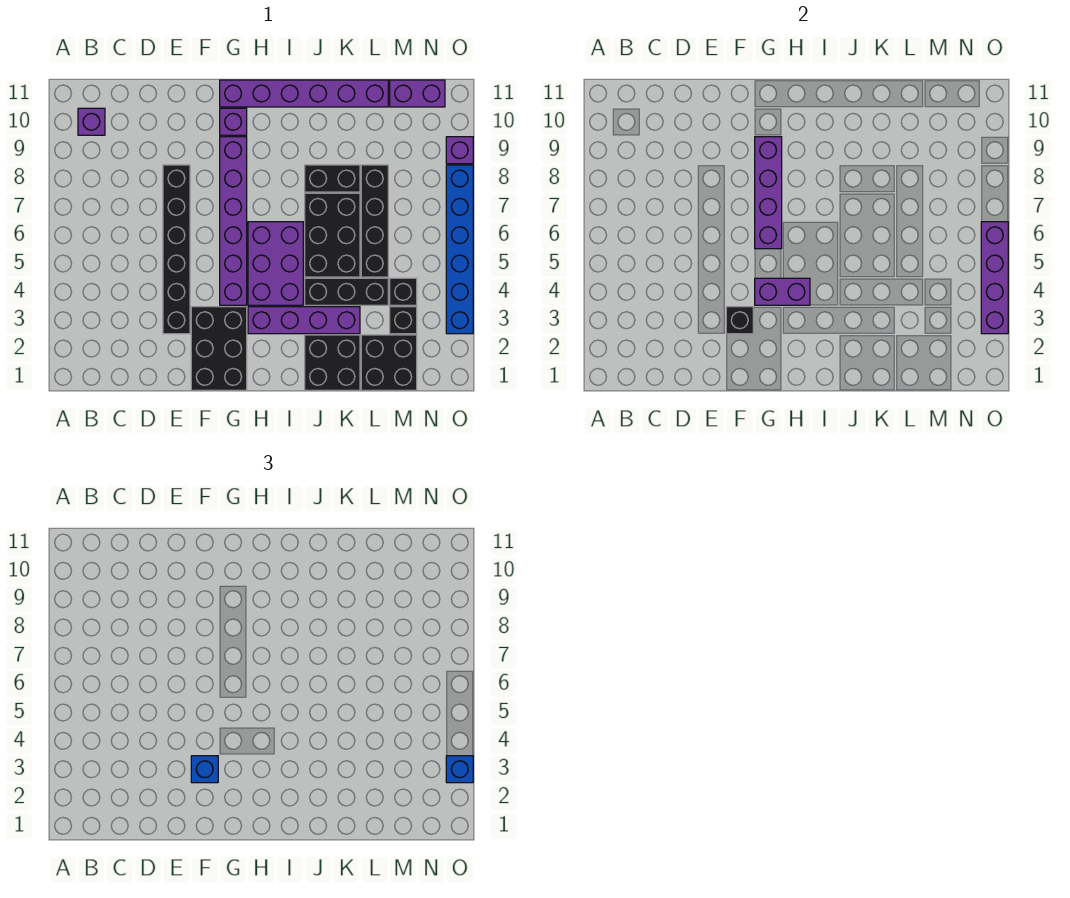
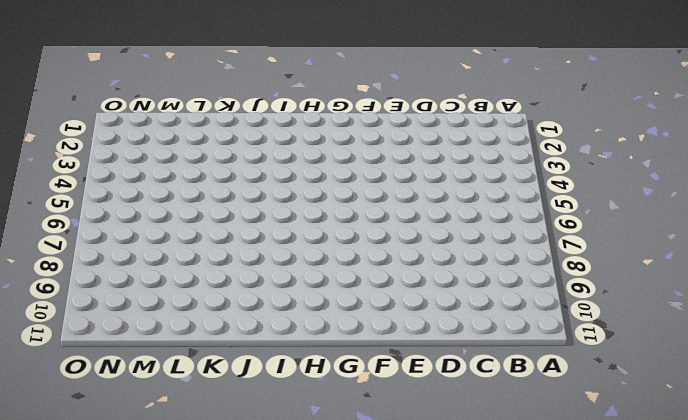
none -> purple 1x1 brick [78,108,105,135]
none -> black 1x6 brick [163,165,190,334]
none -> black 2x3 brick [191,307,247,390]

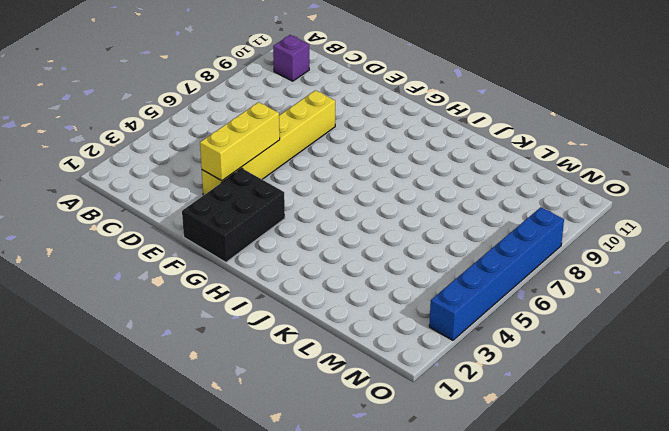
yellow 1x6 brick [202,90,335,195] -> black 1x6 brick [163,165,190,334]
yellow 1x3 brick [200,102,280,181] -> none
none -> purple 1x6 brick [220,137,247,305]
none -> purple 1x1 brick [220,108,247,135]
none -> purple 1x6 brick [220,80,388,107]

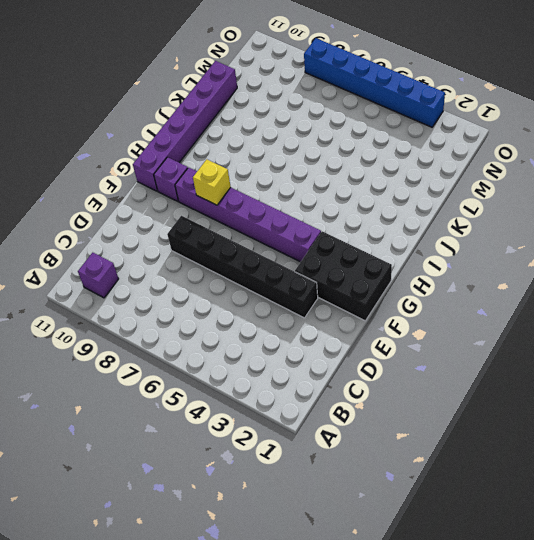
yellow 1x1 brick [193,159,231,205] -> purple 1x4 brick [755,137,782,249]
none -> purple 1x4 brick [248,307,360,334]
none -> purple 2x3 brick [248,222,303,305]
none -> black 2x2 brick [305,335,360,390]

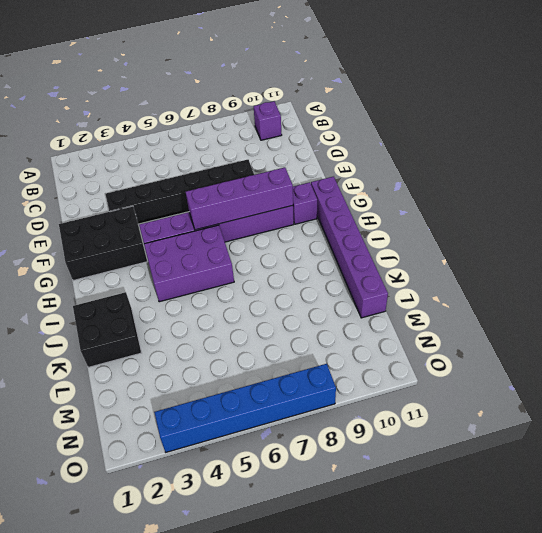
none -> purple 1x4 brick [248,307,360,334]
none -> black 1x3 brick [305,278,388,305]
none -> black 2x3 brick [305,193,360,277]

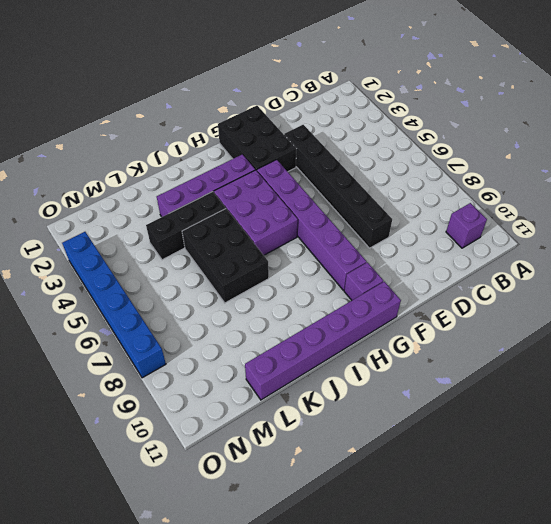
none -> black 2x2 brick [305,335,360,390]
none -> black 1x2 brick [305,165,360,192]
none -> black 2x2 brick [361,335,417,390]

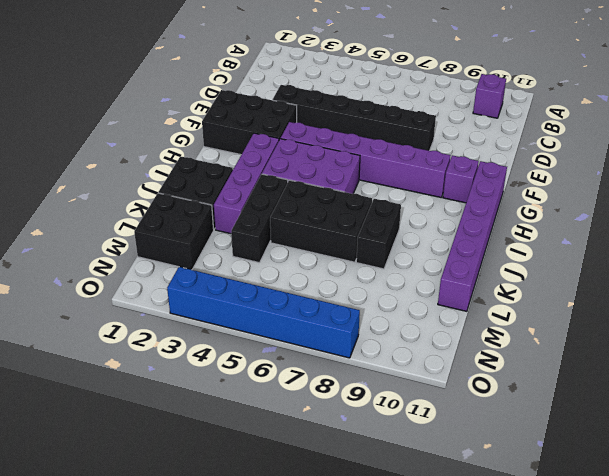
none -> black 1x4 brick [361,165,388,277]
none -> black 1x1 brick [390,307,417,334]
none -> black 1x1 brick [390,278,417,305]

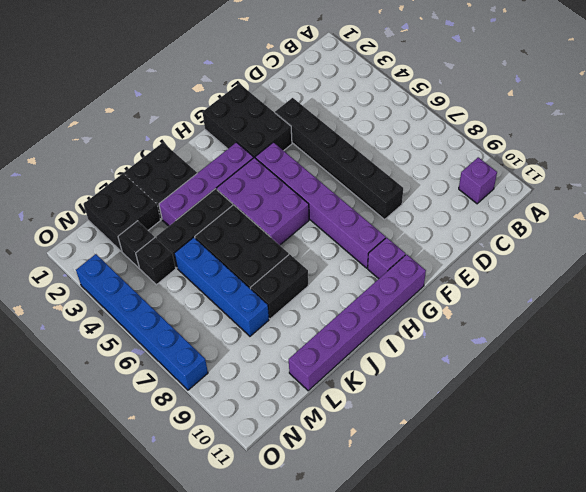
blue 1x4 brick [174,237,269,336] -> black 1x4 brick [361,165,388,277]
none -> purple 1x2 brick [390,80,445,107]
none -> purple 1x1 brick [446,137,473,164]
none -> black 1x1 brick [726,307,753,334]

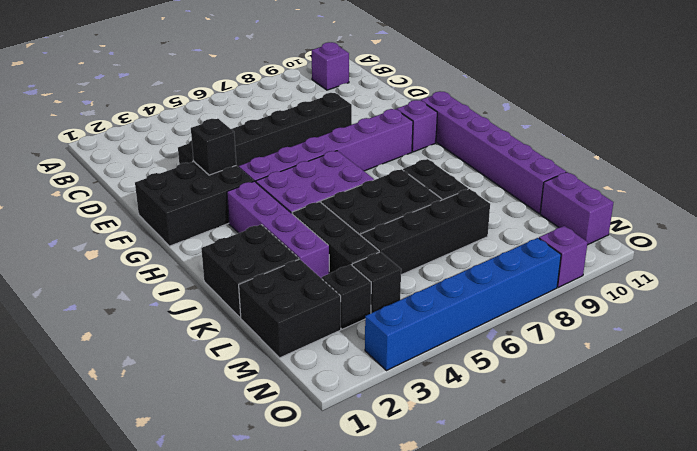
none -> purple 1x2 brick [755,278,810,305]
none -> purple 1x4 brick [755,137,782,249]
none -> purple 1x4 brick [981,222,1008,334]

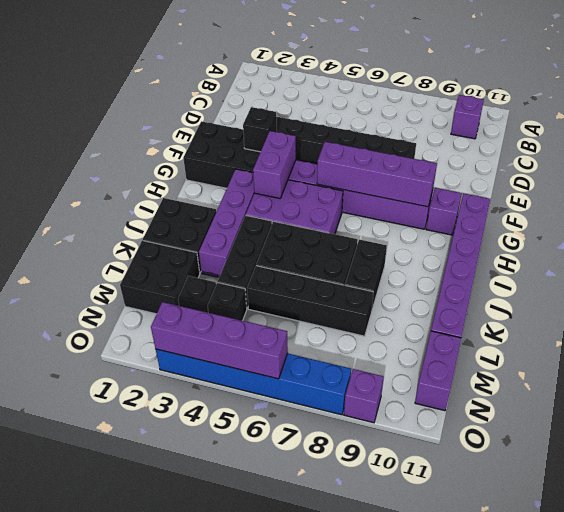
none -> blue 1x1 brick [191,756,218,783]
none -> blue 1x1 brick [446,756,473,783]

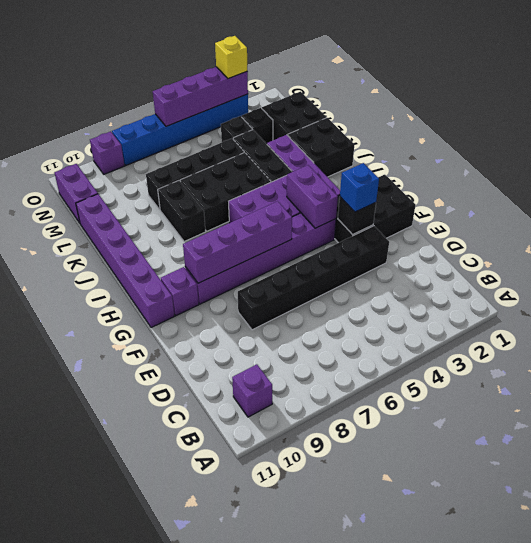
yellow 1x1 brick [215,36,247,79] -> blue 1x1 brick [446,756,473,783]

